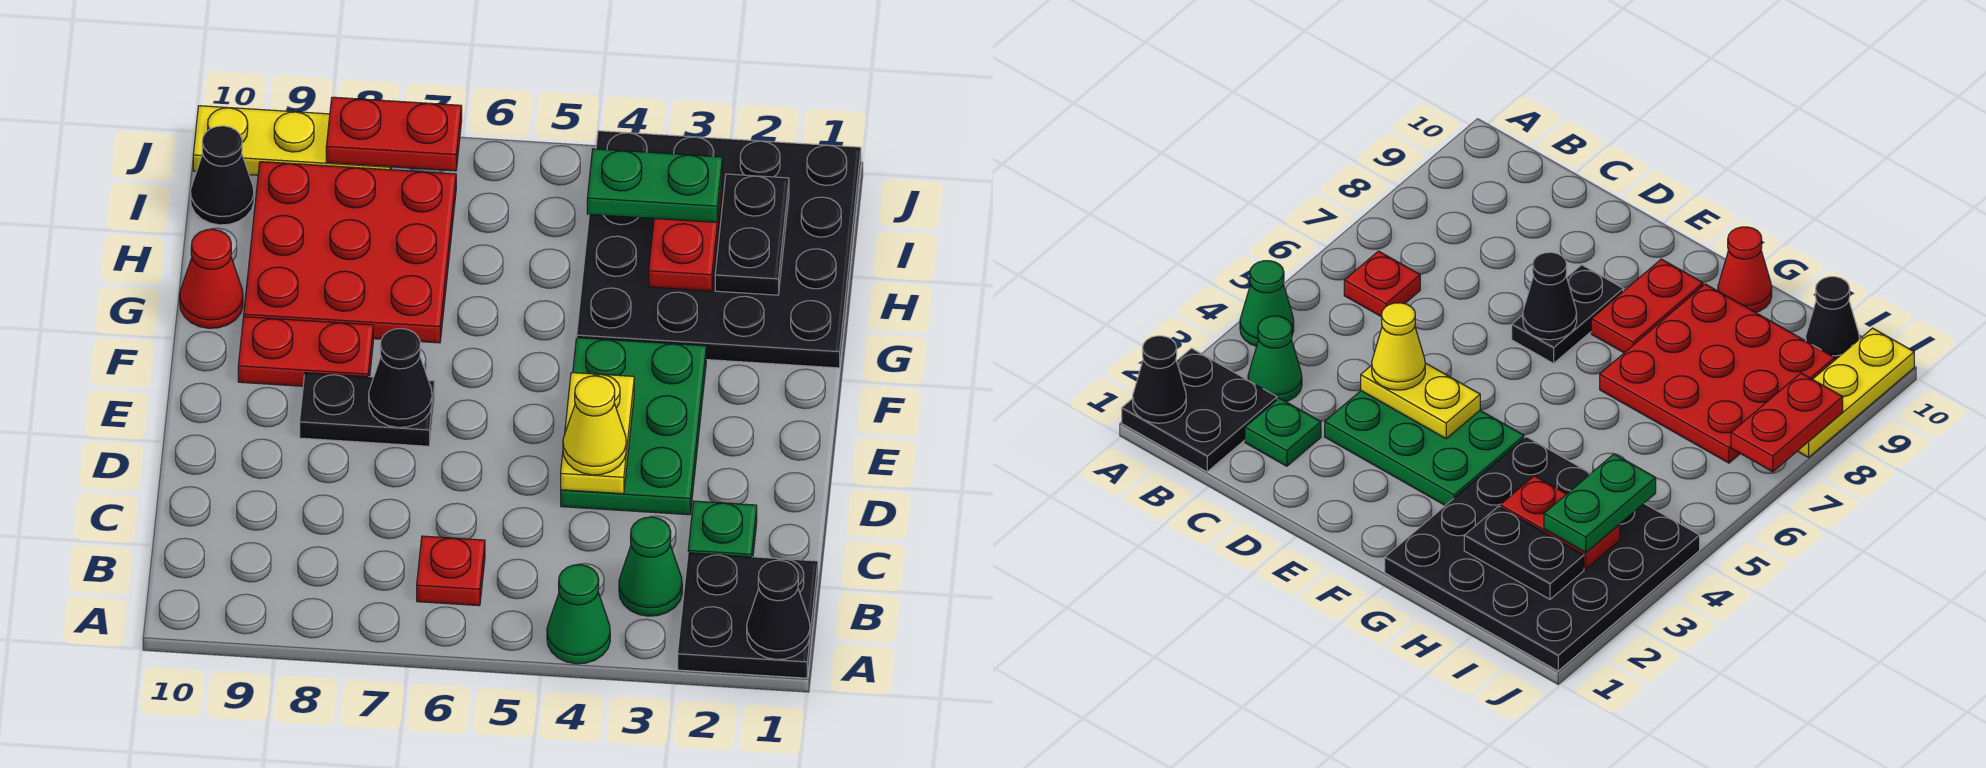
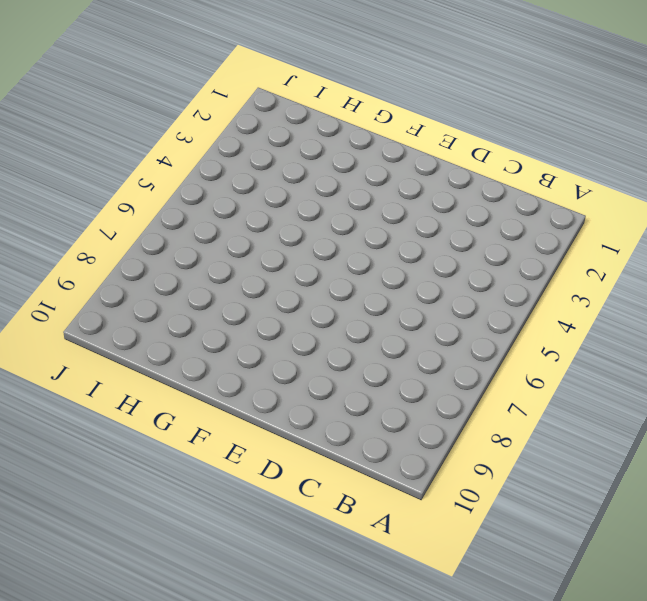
none -> black 2x2 plate [678,553,818,678]
none -> green 1x1 cone [547,565,610,664]
none -> green 1x1 cone [619,517,682,616]

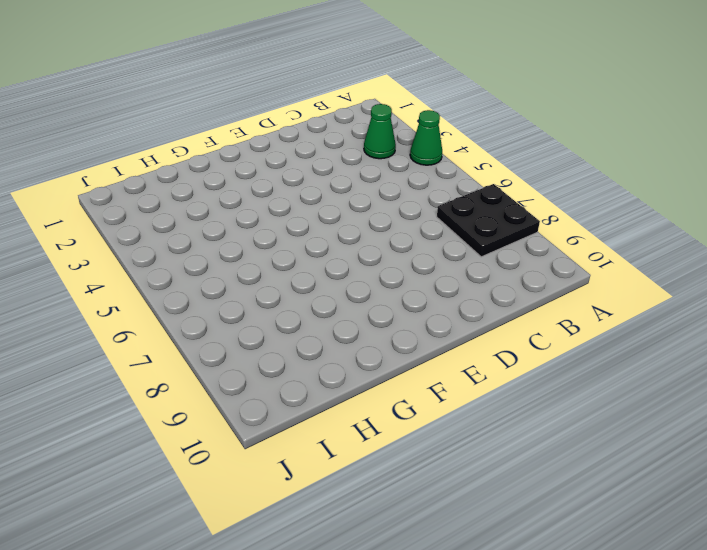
black 2x2 plate [437,184,540,257] -> black 2x2 plate moved to [678,553,818,678]
none -> red 1x1 plate [417,536,485,606]
none -> green 1x1 plate [688,501,757,557]
none -> green 2x3 plate [561,338,706,515]

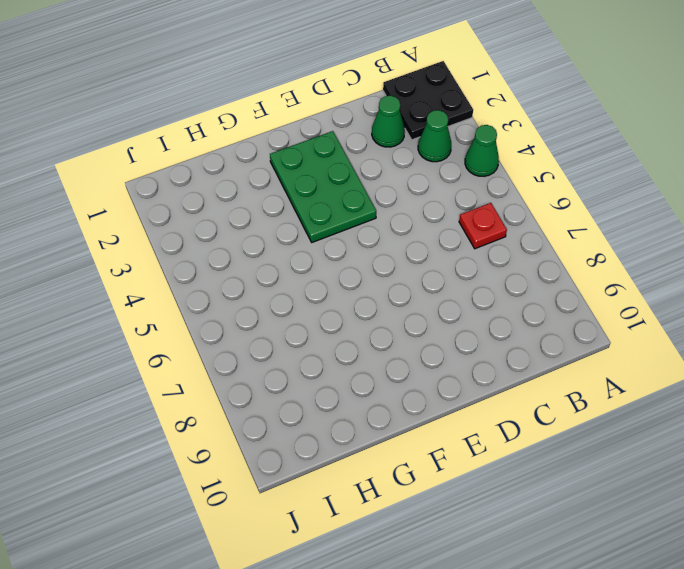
green 1x1 cone [372,96,405,147] -> green 1x1 plate [688,501,757,557]
green 2x3 plate [270,131,376,242] -> green 2x3 plate turned to [561,338,706,515]
none -> black 1x2 plate [300,373,435,446]
none -> red 1x2 plate [238,317,373,386]
none -> black 4x4 plate [577,131,861,368]

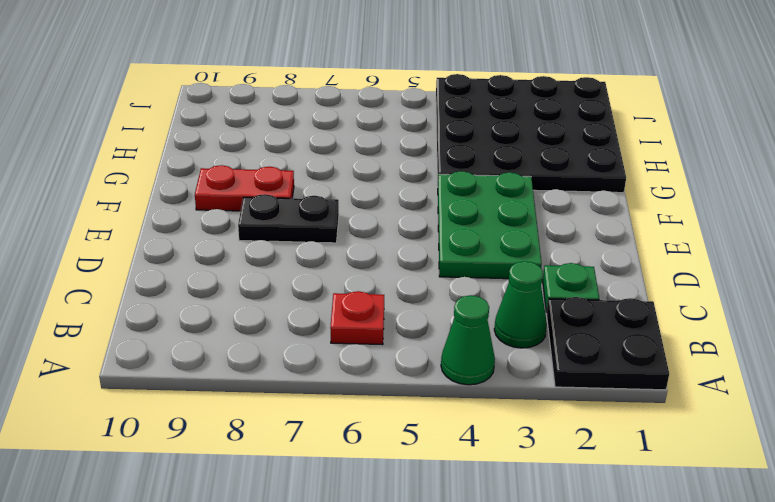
none -> red 3x3 plate [244,162,456,343]
none -> red 1x1 cone [180,229,243,328]
none -> black 1x1 cone [190,126,254,225]

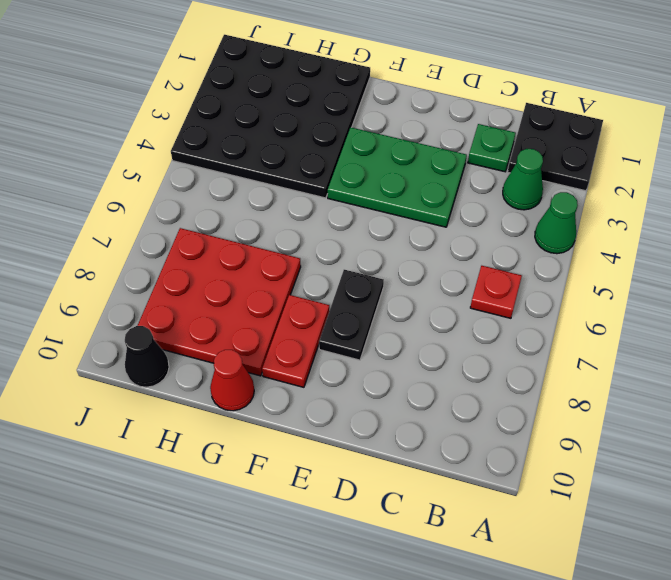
none -> yellow 1x3 plate [193,106,392,175]
none -> black 1x1 cone [747,560,810,659]
none -> yellow 1x2 plate [561,373,634,494]

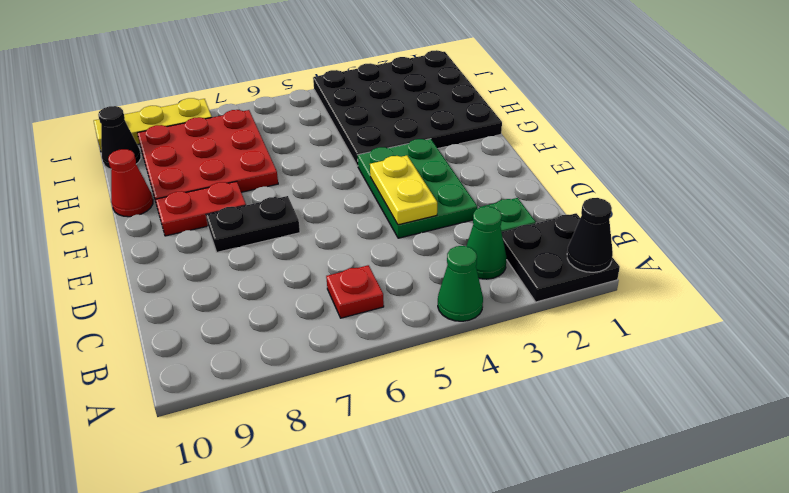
none -> black 1x1 cone [369,329,432,427]
none -> black 1x2 plate [715,174,789,295]
none -> red 1x2 plate [649,183,722,291]

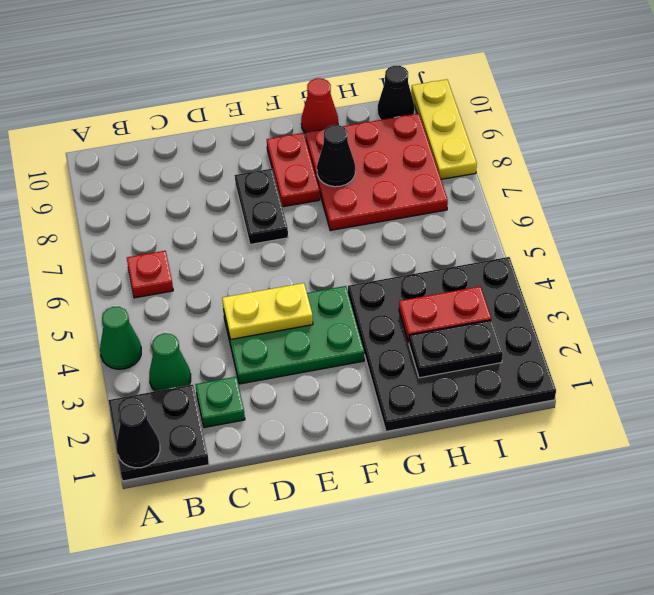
black 1x1 cone [317,125,355,187] -> black 1x1 cone moved to [369,329,432,427]
none -> red 1x2 plate [326,97,462,171]
none -> yellow 1x1 cone [563,376,626,475]
none -> green 1x2 plate [587,149,722,222]

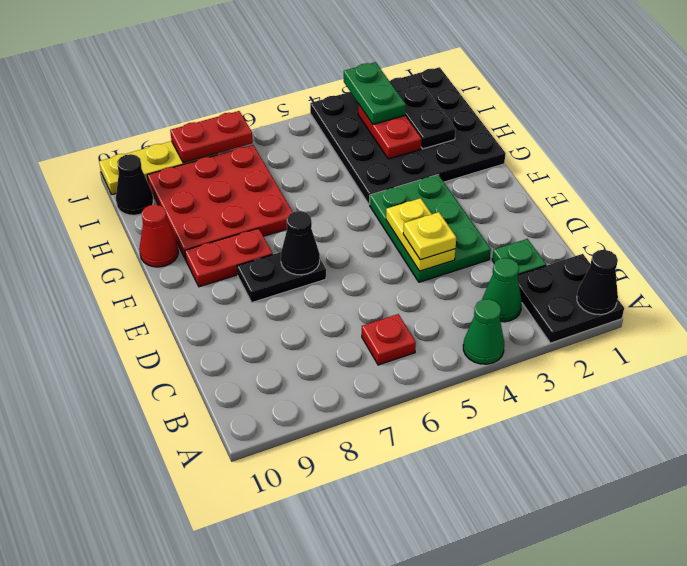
yellow 1x1 plate [403,212,456,260] -> yellow 1x1 cone [563,376,626,475]
green 1x2 plate [344,62,406,124] -> green 1x2 plate turned to [587,149,722,222]

